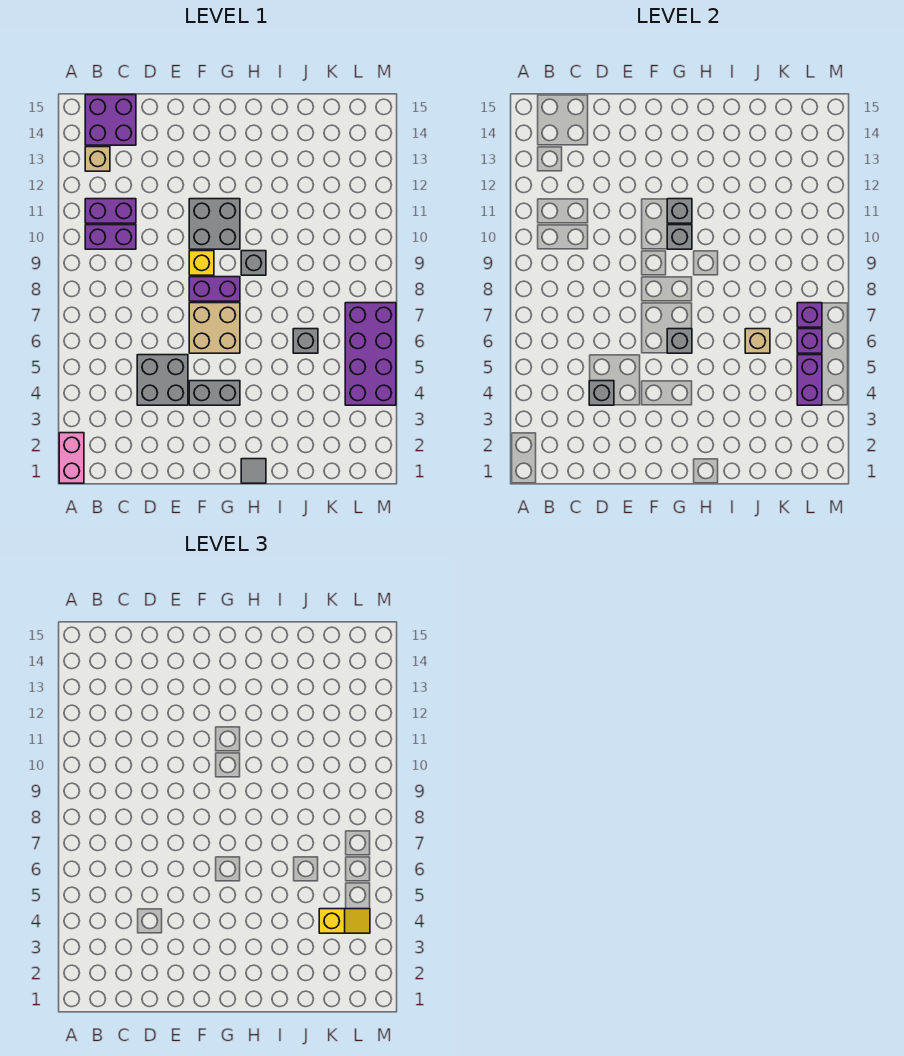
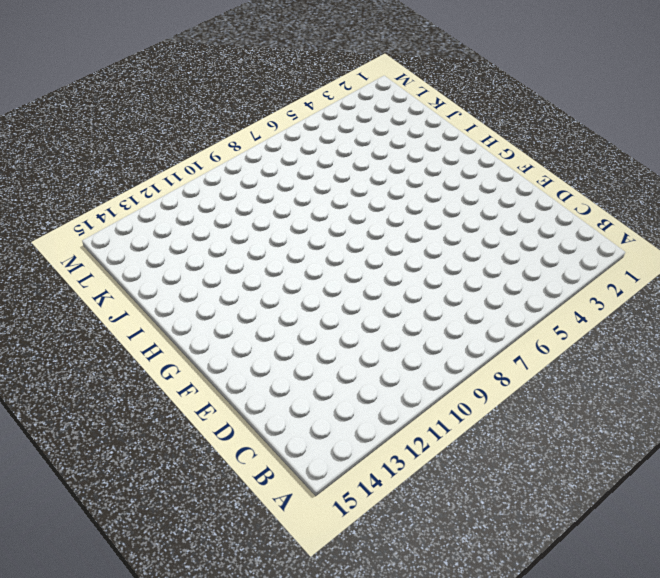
none -> pink 1x2 brick [59,433,84,483]
none -> purple 1x2 brick [85,225,136,249]
none -> purple 1x2 brick [85,199,136,223]

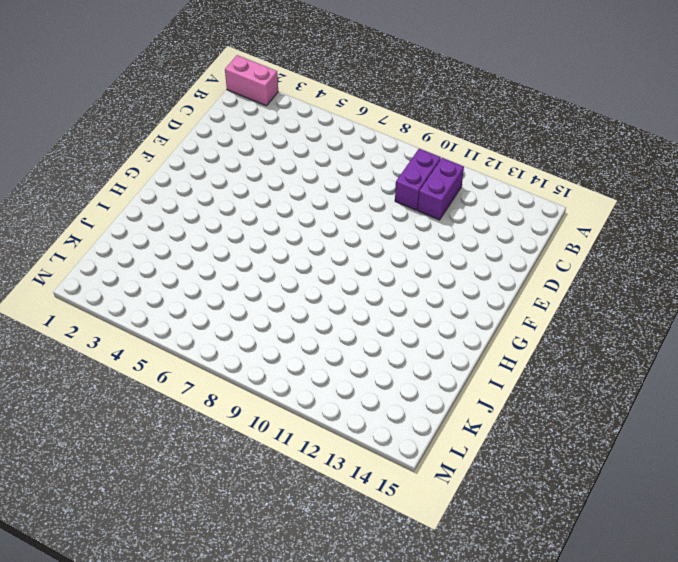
none -> tan 1x1 brick [85,147,110,171]
none -> purple 2x2 brick [85,95,136,145]
none -> grey 2x2 brick [137,355,188,405]

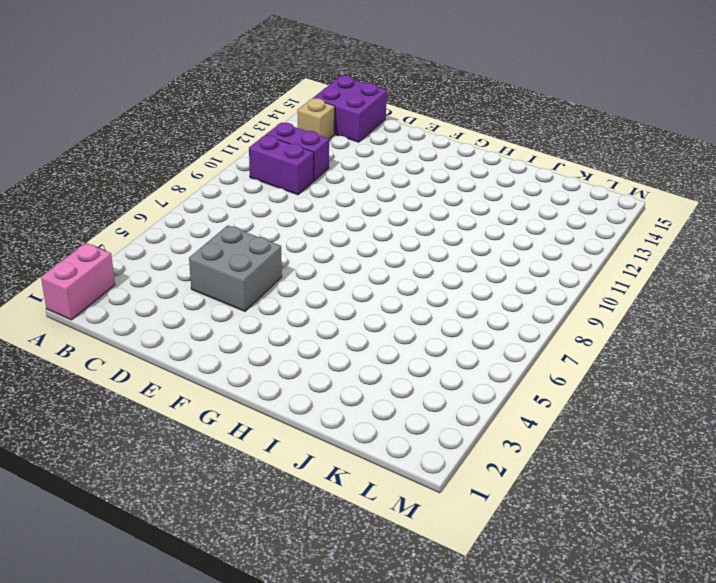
none -> grey 1x2 brick [189,381,240,405]
none -> tan 2x2 brick [189,303,240,353]
none -> purple 1x2 brick [189,277,240,301]

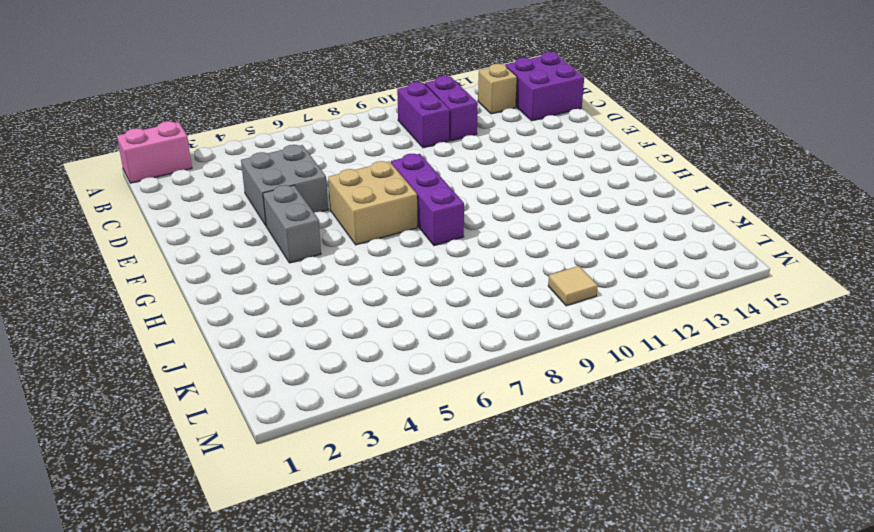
purple 1x3 brick [391,154,464,246] -> purple 1x2 brick [189,277,240,301]
tan 1x1 tile [548,266,598,306] -> none
none -> yellow 1x1 brick [189,251,214,275]
none -> grey 2x2 brick [189,199,240,249]
none -> grey 1x1 tile [241,459,266,483]

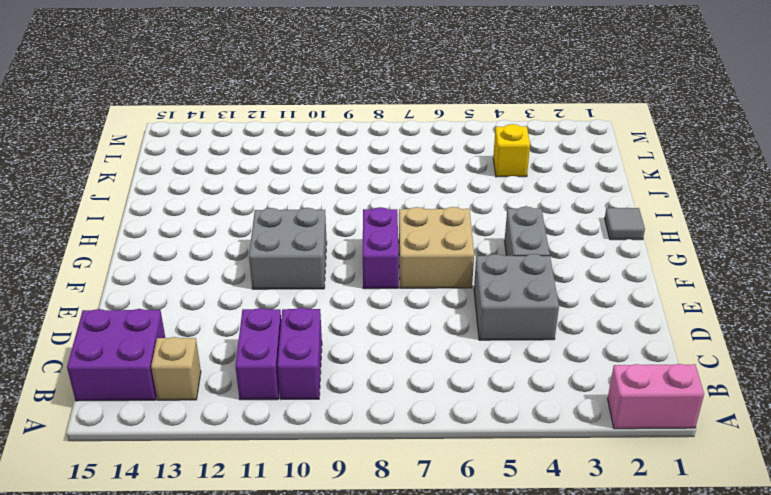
yellow 1x1 brick [493,124,530,177] -> yellow 1x1 brick moved to [189,251,214,275]
none -> grey 1x1 brick [241,251,266,275]
none -> grey 1x1 brick [293,329,318,353]
none -> purple 2x4 brick [345,303,396,405]

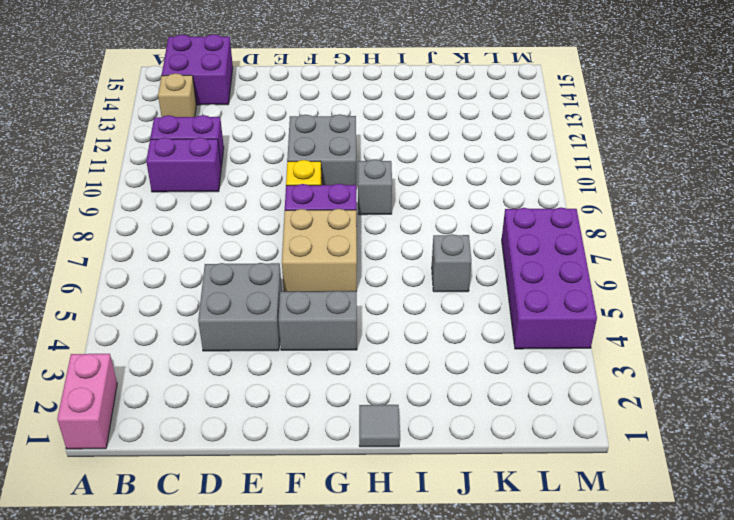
none -> grey 1x1 brick [589,381,614,405]
none -> grey 1x1 brick [667,329,692,353]
none -> grey 1x1 brick [667,225,692,249]

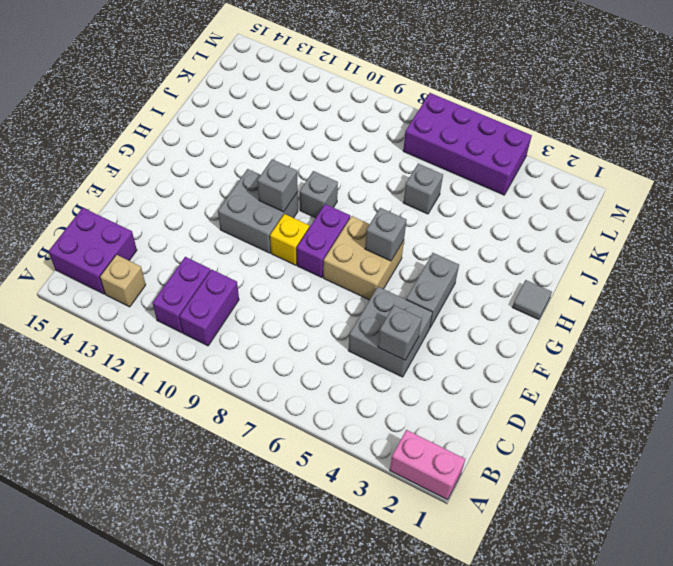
none -> grey 1x1 brick [667,199,692,223]
none -> tan 1x1 brick [745,329,770,353]
none -> purple 1x2 brick [797,355,822,405]

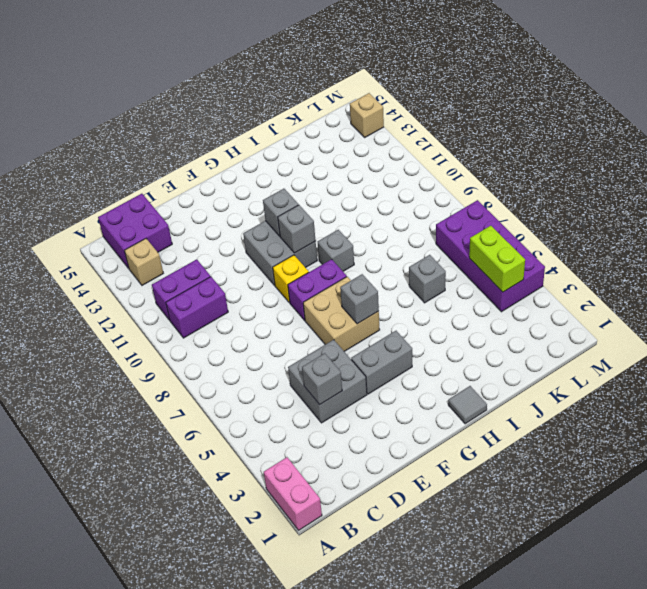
lime 1x2 brick [469,226,525,292] -> purple 1x2 brick [797,355,822,405]
tan 1x1 brick [350,93,384,137] -> tan 1x1 brick moved to [745,329,770,353]
none -> purple 1x1 brick [797,329,822,353]
none -> purple 1x1 brick [797,303,822,327]
none -> yellow 1x2 slope [319,909,370,933]

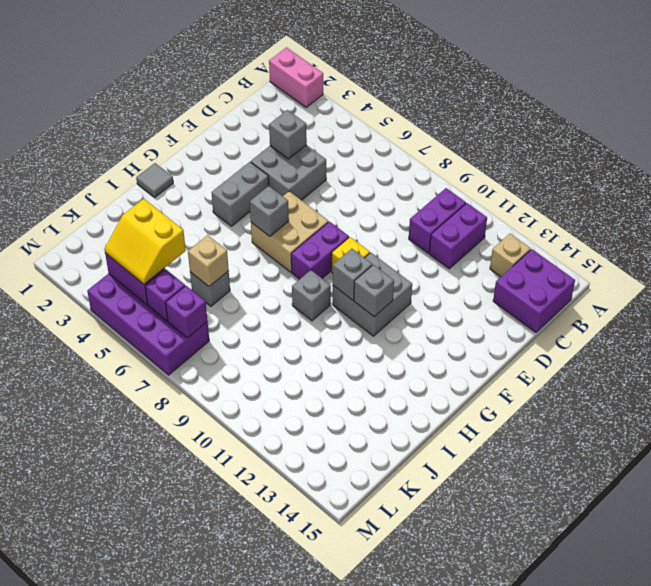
yellow 2x2 slope [104,199,186,284] -> yellow 1x2 slope [319,909,370,933]

